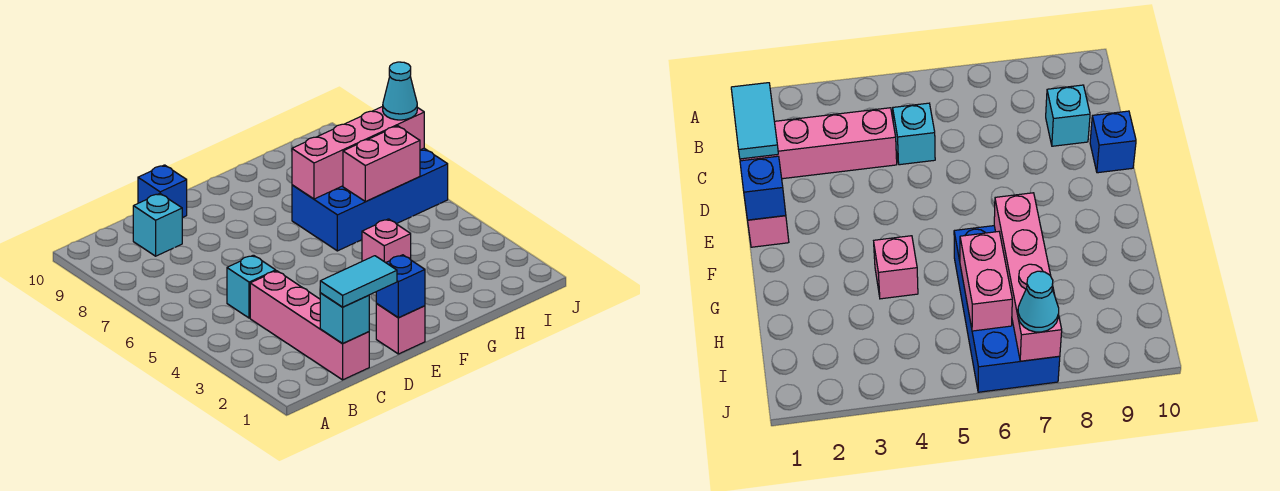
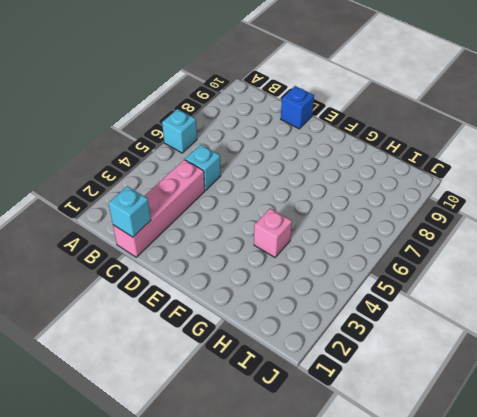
cyan 1x1 brick [162,109,197,153] -> cyan 1x1 brick moved to [133,194,182,256]
none -> pink 1x1 brick [376,303,425,354]
none -> blue 2x4 brick [292,148,448,251]
none -> blue 1x1 brick [376,255,425,318]

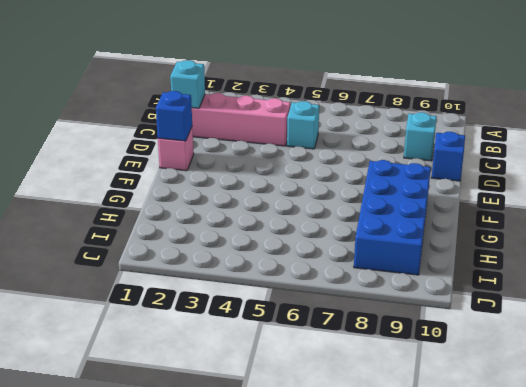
blue 2x4 brick [354,160,431,275] -> blue 2x4 brick moved to [292,148,448,251]
none -> pink 1x1 brick [362,219,411,263]
none -> pink 1x4 brick [292,106,424,199]
none -> pink 1x2 brick [343,126,420,201]

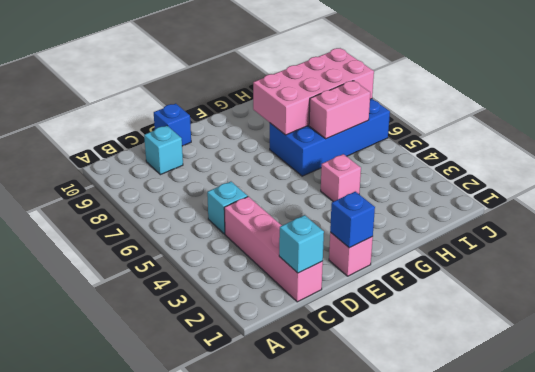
pink 2x4 brick [253,48,374,135] -> pink 1x4 brick [292,106,424,199]
none -> cyan 1x2 tile [320,256,397,307]
none -> cyan 1x1 cone [383,62,417,120]

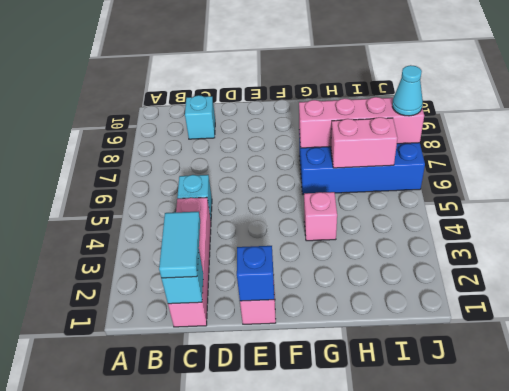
cyan 1x2 tile [159,212,200,278] -> cyan 1x2 tile turned to [320,256,397,307]
none -> blue 1x1 brick [138,165,187,218]

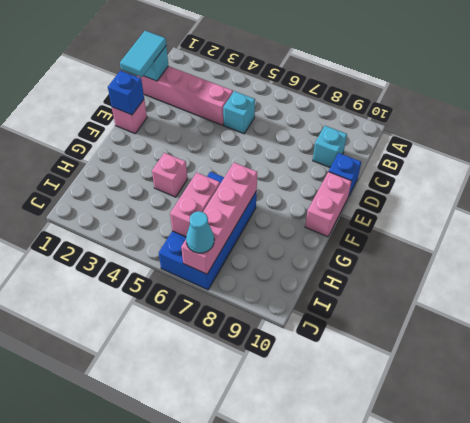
pink 1x2 brick [305,172,352,237] -> none

